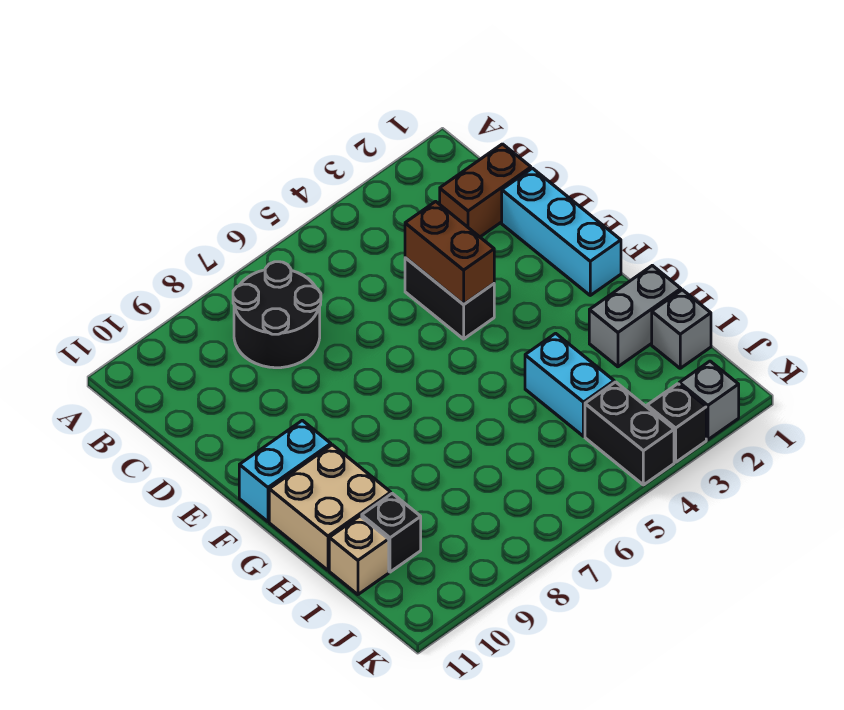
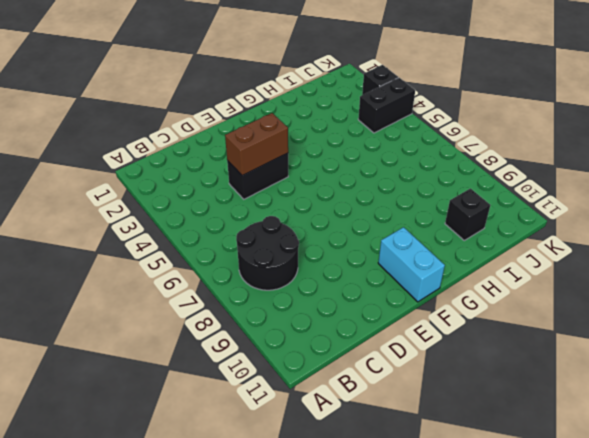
none -> brown 1x2 brick [440,144,531,237]
none -> cyan 1x3 brick [502,168,621,295]
none -> tan 2x2 brick [269,445,391,570]

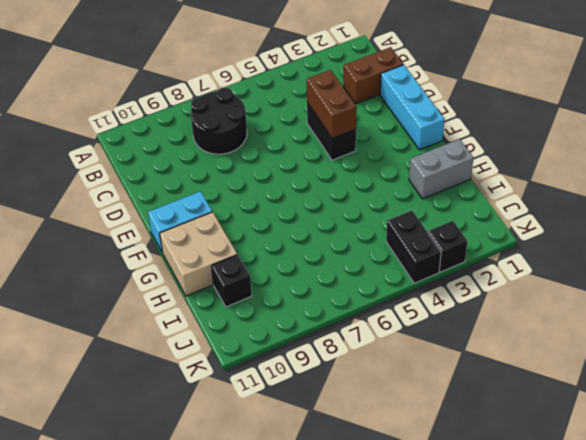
none -> cyan 1x2 brick [525,333,614,436]
none -> grey 1x1 brick [652,290,711,368]
none -> tan 1x1 brick [329,516,389,595]

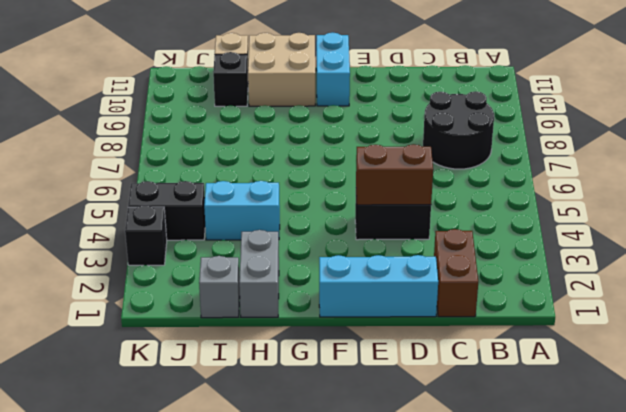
none -> grey 1x1 brick [679,361,739,440]

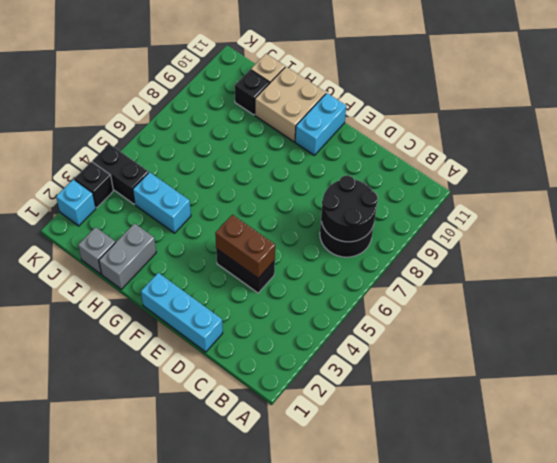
black 2x2 round brick [321,175,378,242] -> none
cyan 1x1 brick [56,179,96,226] -> grey 1x1 brick [679,361,739,440]
none -> brown 1x2 brick [440,144,531,237]

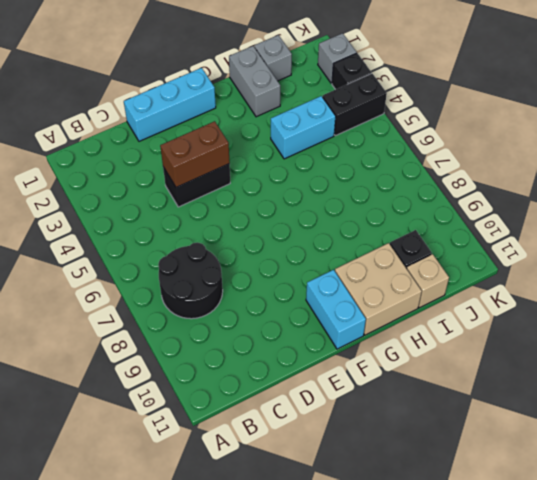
none -> brown 1x2 brick [440,144,531,237]

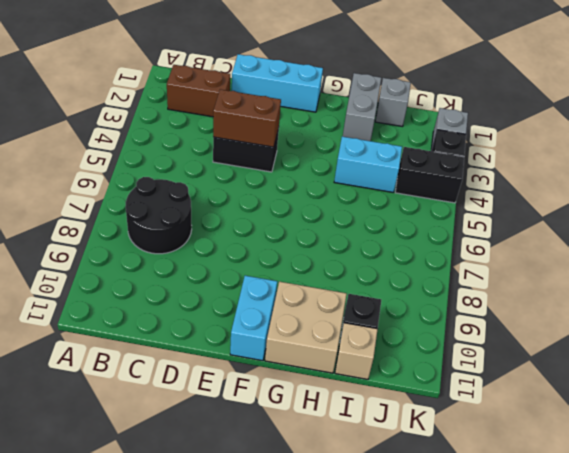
brown 1x2 brick [167,65,230,117] -> brown 1x2 brick turned to [440,144,531,237]

